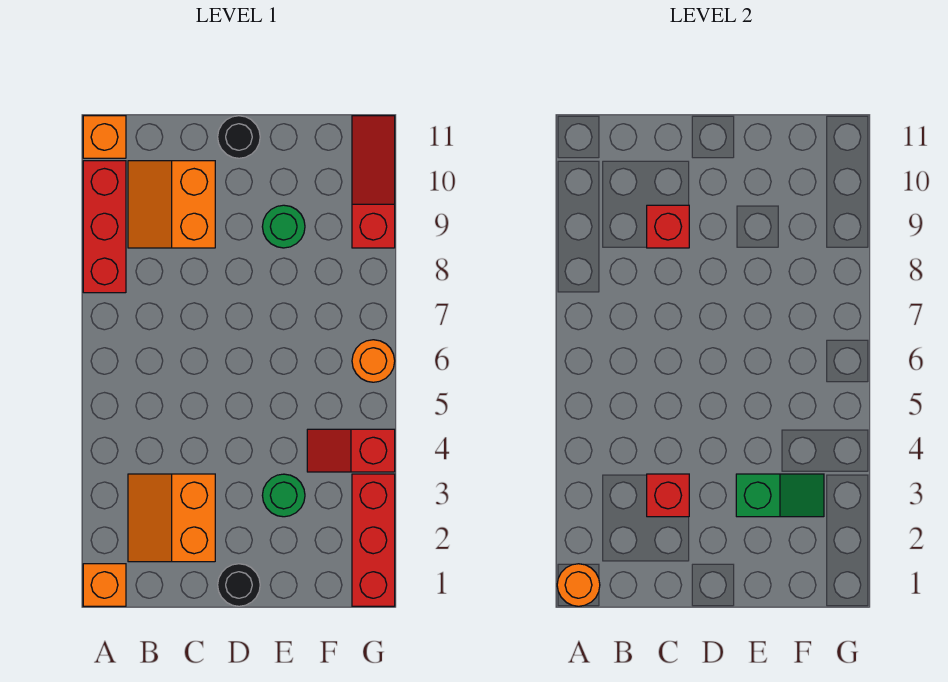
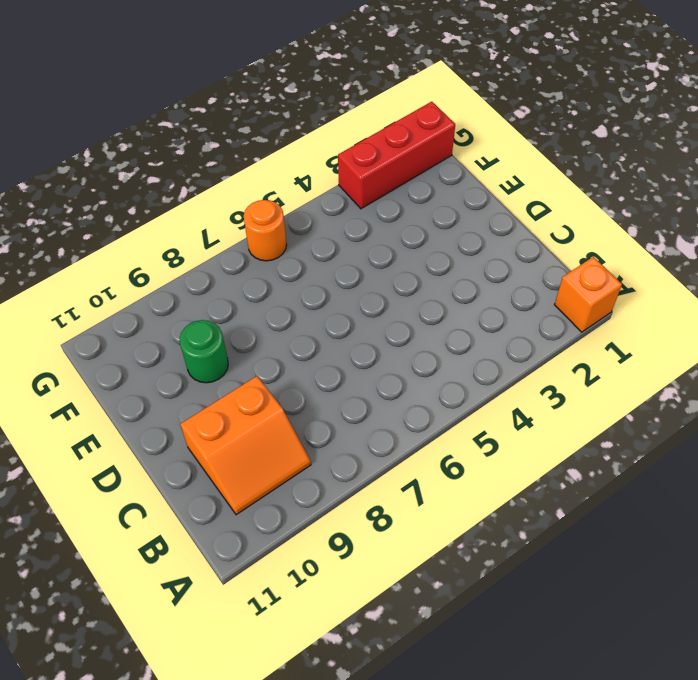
none -> red 1x3 brick [83,161,126,293]
none -> orange 1x1 brick [83,116,126,158]
none -> orange 2x2 slope [128,474,215,562]

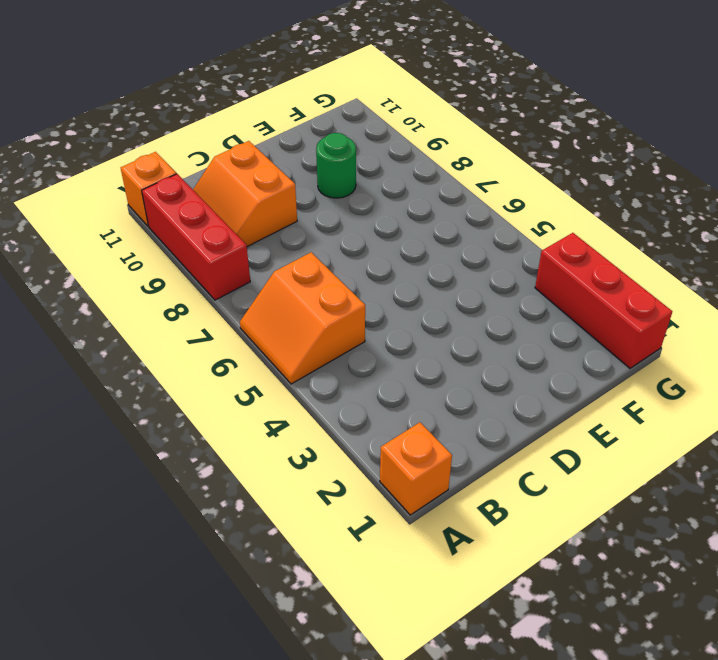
orange 2x2 slope [240,252,365,384] -> orange 2x2 slope moved to [128,474,215,562]
none -> black 1x1 round brick [218,564,260,606]
none -> black 1x1 round brick [218,116,260,158]
none -> green 1x1 round brick [262,474,305,517]

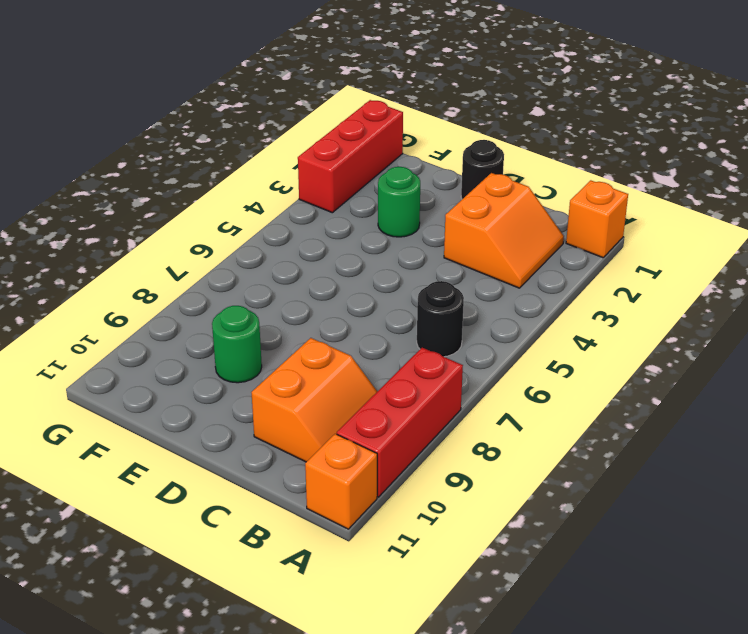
black 1x1 round brick [417,281,464,357] -> black 1x1 round brick moved to [218,116,260,158]
none -> red 1x2 slope [307,429,395,472]
none -> orange 1x1 round brick [352,340,395,382]
none -> red 1x3 slope [352,116,395,248]

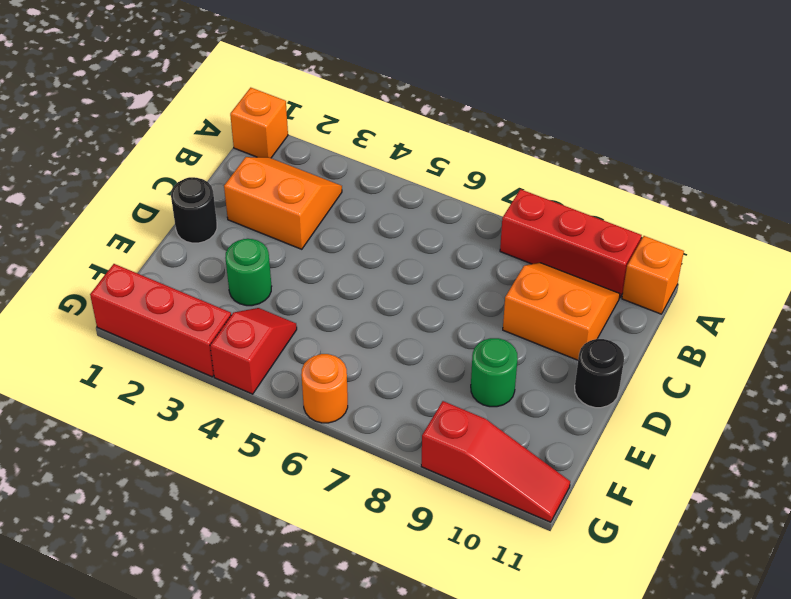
none -> orange 1x1 round brick [557,564,600,606]
none -> red 1x1 brick [647,474,689,517]
none -> red 1x1 brick [647,205,689,248]

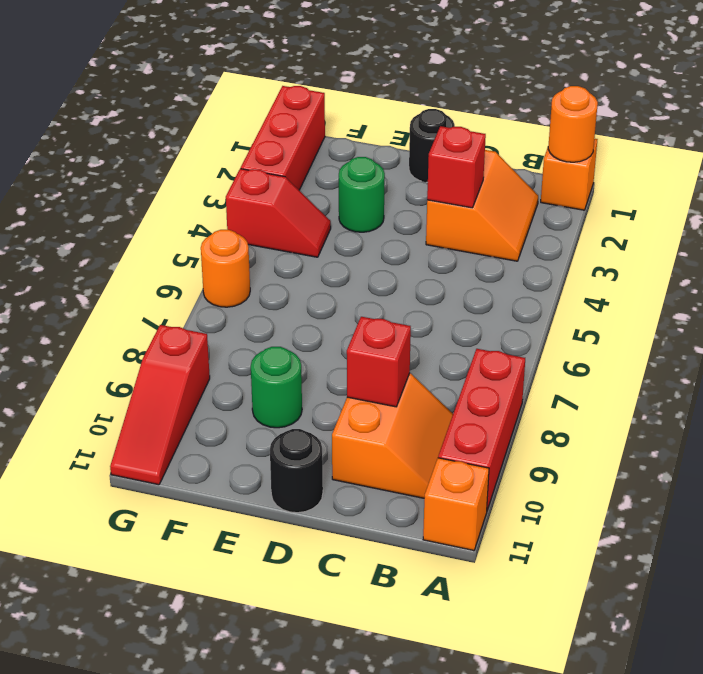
none -> green 1x2 slope [736,474,824,517]

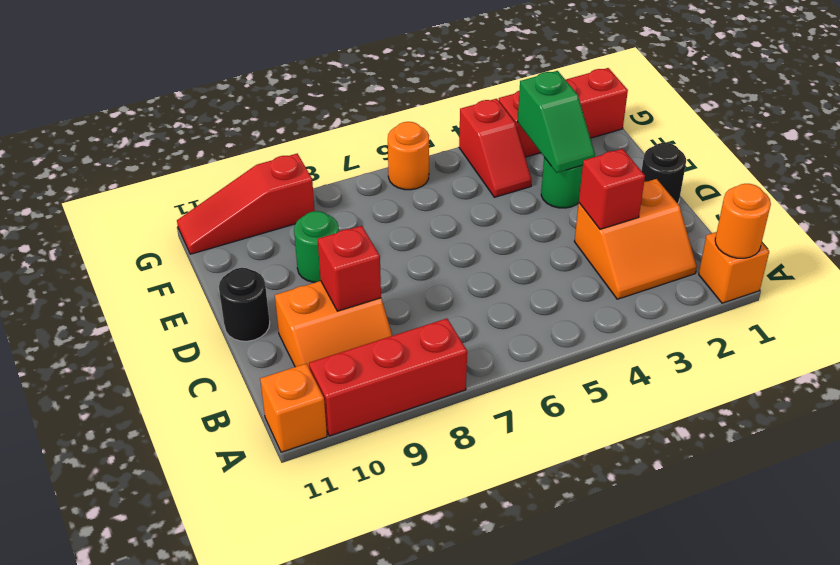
green 1x2 slope [518,71,595,173] -> green 1x2 slope turned to [736,474,824,517]

